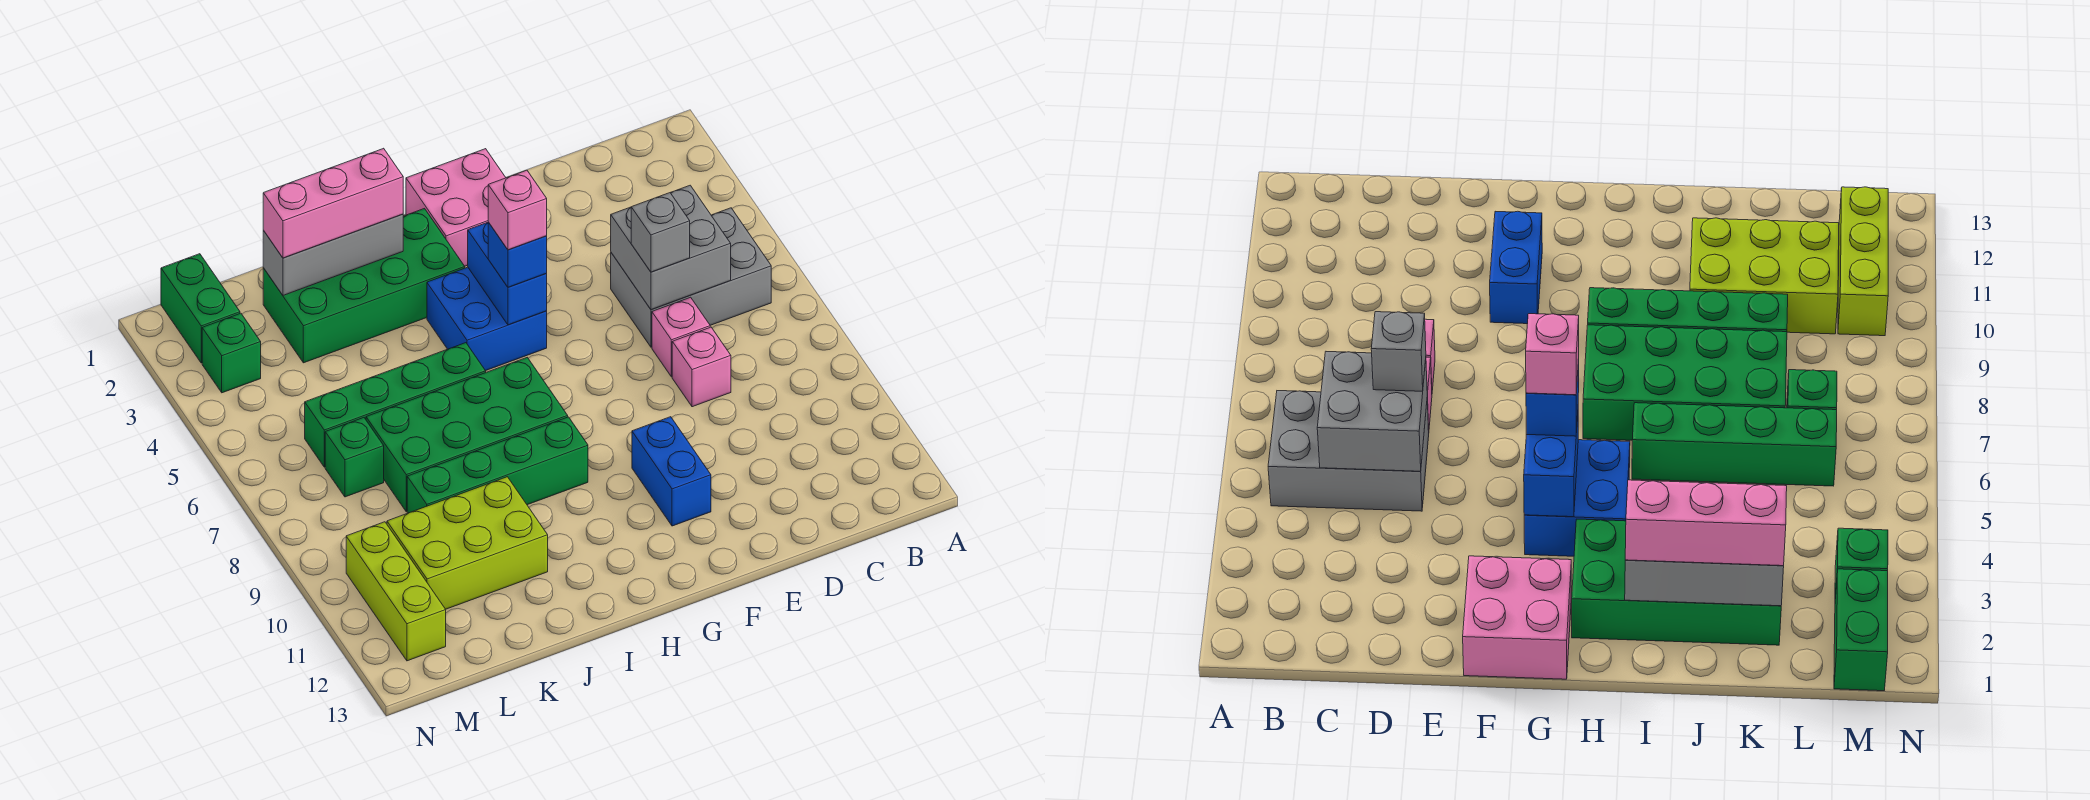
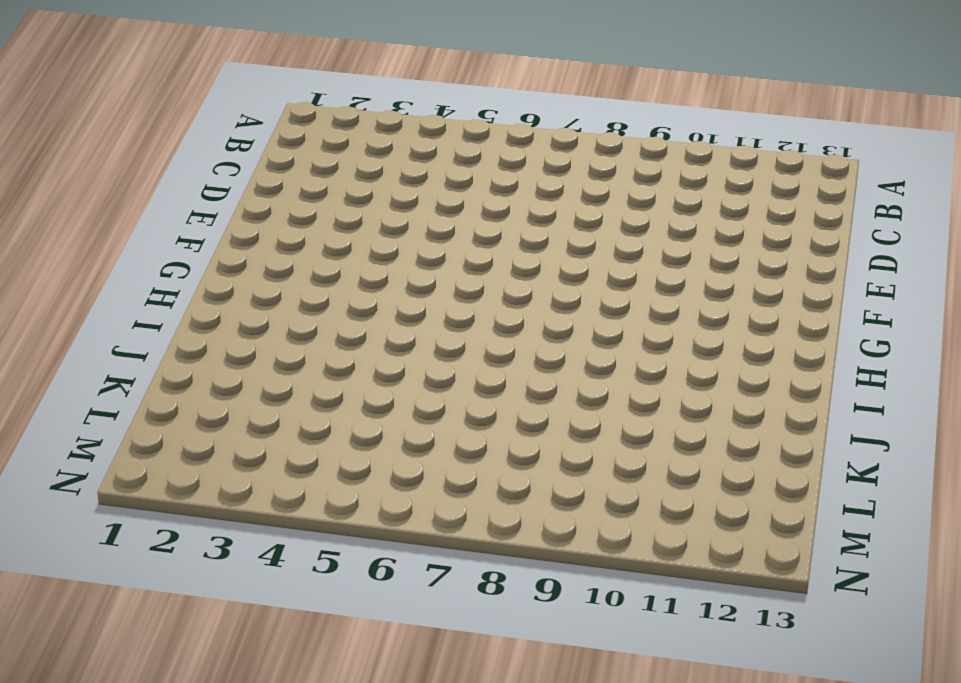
none -> grey 2x3 brick [611,208,771,347]
none -> pink 1x1 brick [652,297,710,377]
none -> pink 1x1 brick [672,327,731,407]

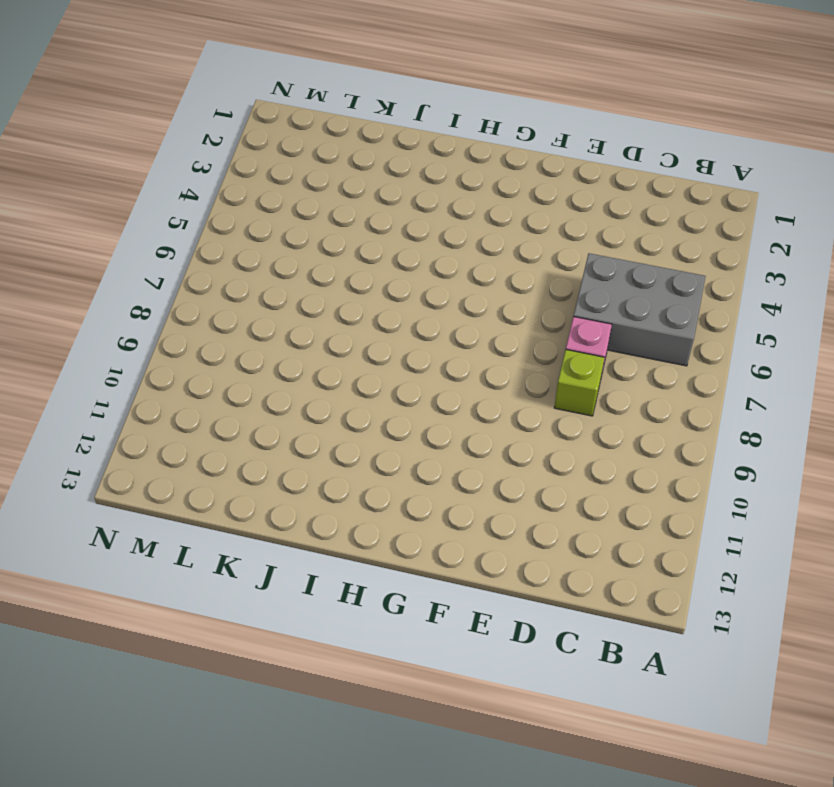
lime 1x1 brick [554,350,605,416] -> pink 1x1 brick [672,327,731,407]
none -> pink 2x2 brick [406,149,506,266]
none -> blue 1x2 brick [632,417,711,526]
none -> blue 2x2 brick [427,267,547,371]

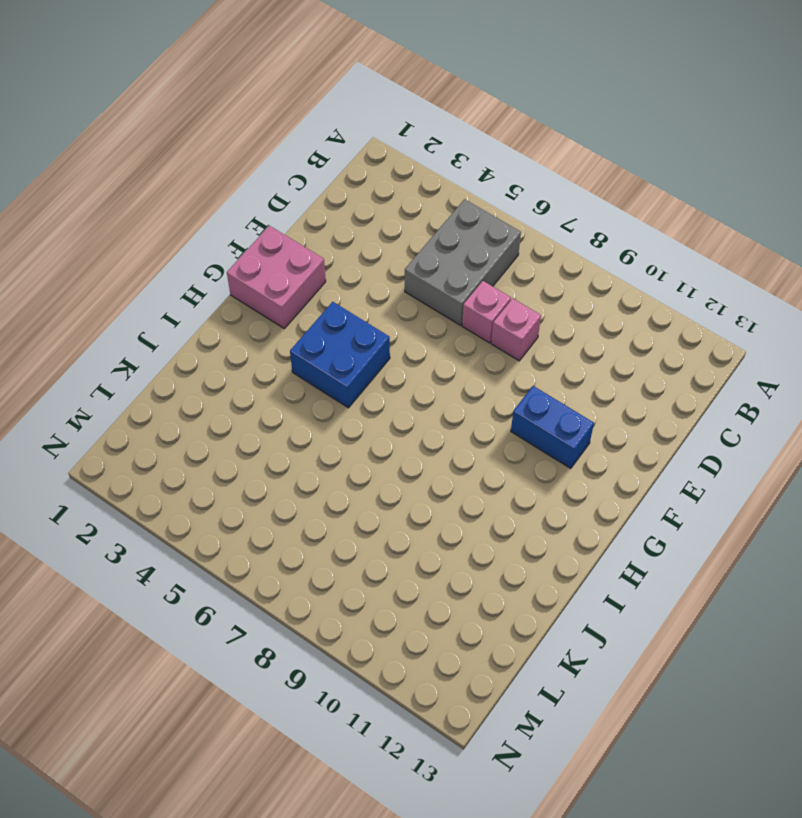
none -> green 2x4 brick [263,209,465,363]
none -> green 2x4 brick [366,358,568,512]
none -> green 1x4 brick [407,417,588,513]

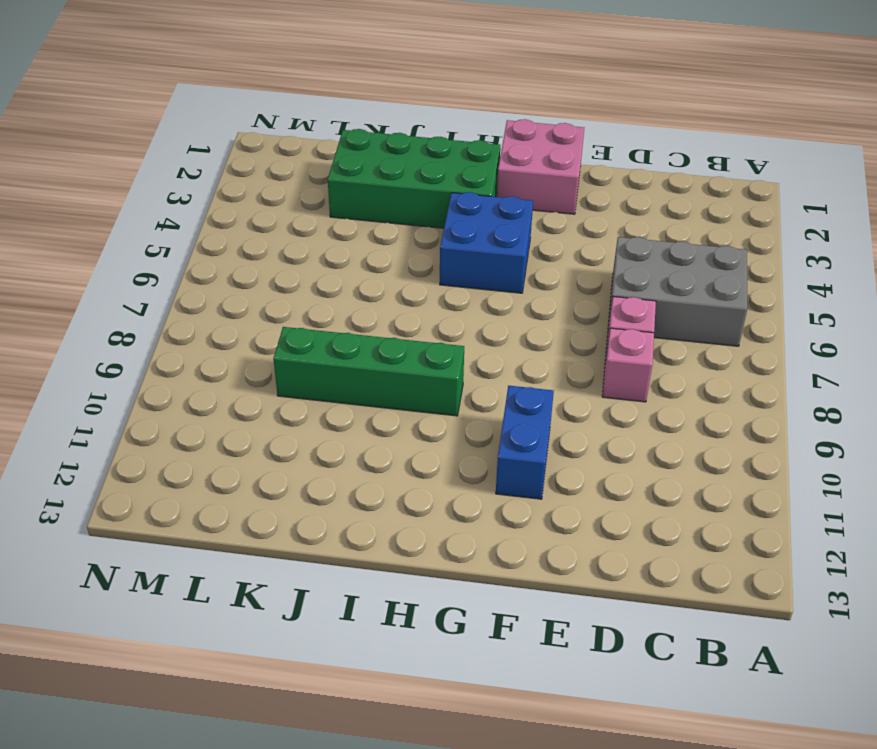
none -> green 2x4 brick [366,358,568,512]
none -> green 1x4 brick [305,343,486,467]
none -> lime 2x3 brick [387,477,548,609]

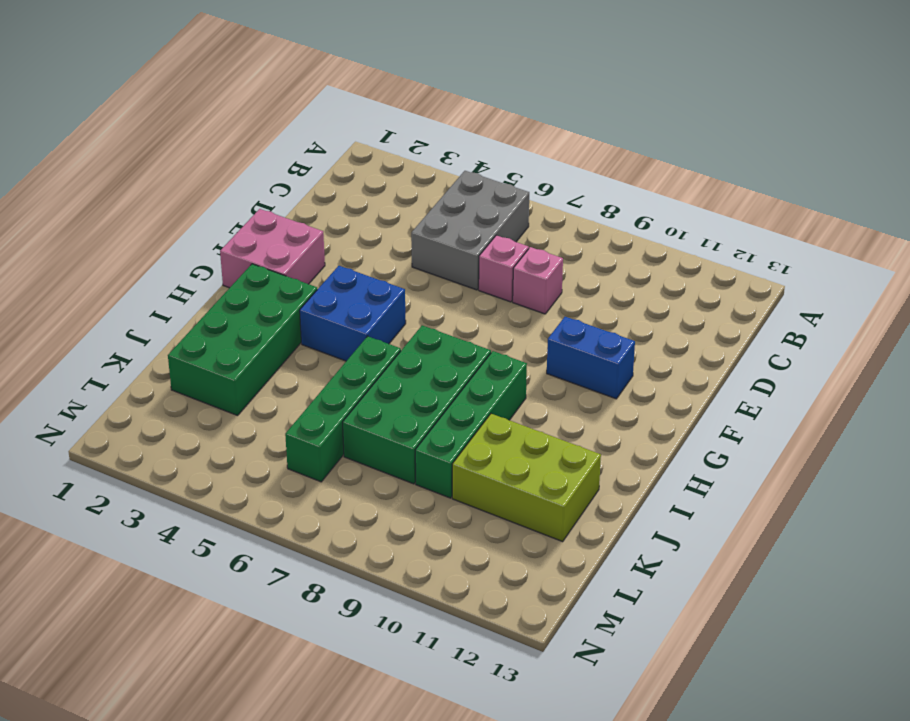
lime 2x3 brick [452,414,601,542] -> lime 2x3 brick turned to [387,477,548,609]
none -> green 1x1 brick [325,418,384,497]
none -> green 1x2 brick [161,254,240,363]
none -> green 1x1 brick [202,313,261,393]

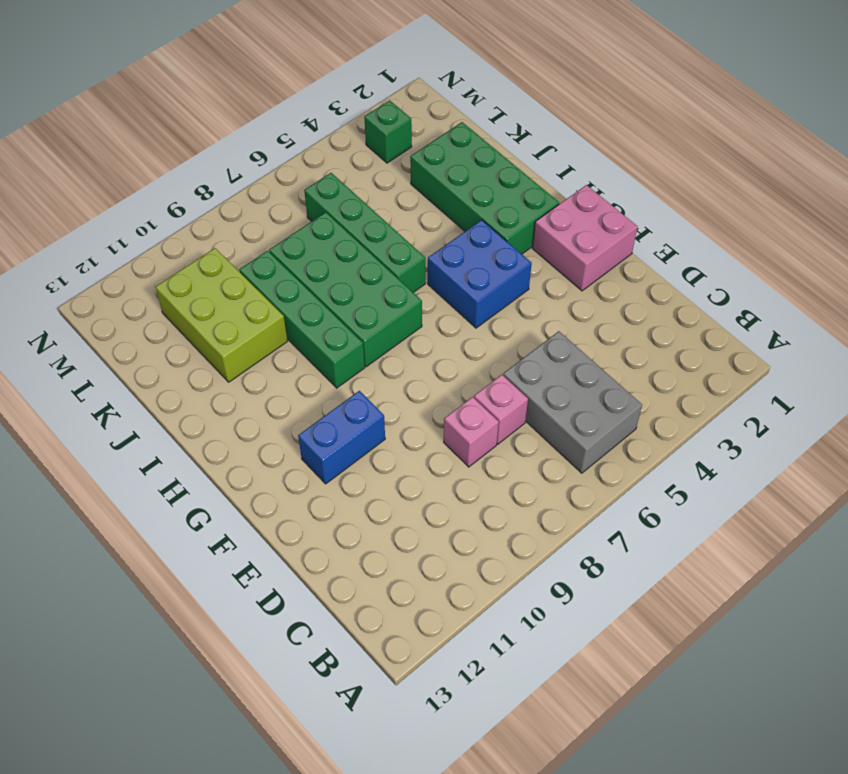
none -> green 1x1 brick [325,418,384,497]
none -> green 1x2 brick [161,254,240,363]
none -> lime 1x3 brick [346,522,446,661]

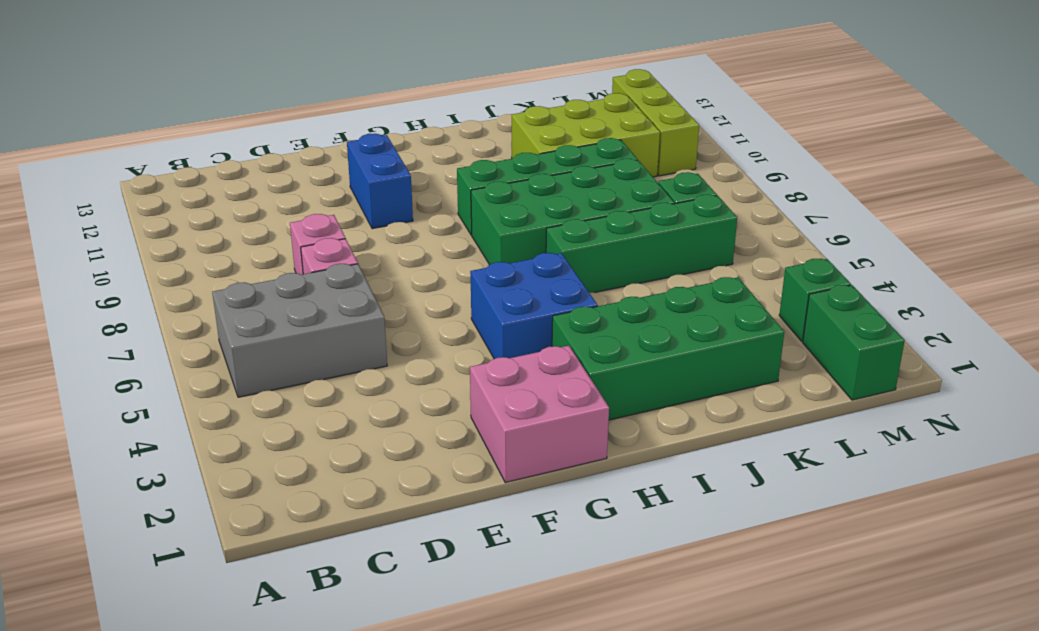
none -> grey 2x2 brick [611,185,731,310]
none -> blue 1x2 brick [468,222,547,325]
none -> grey 1x3 brick [263,214,403,295]

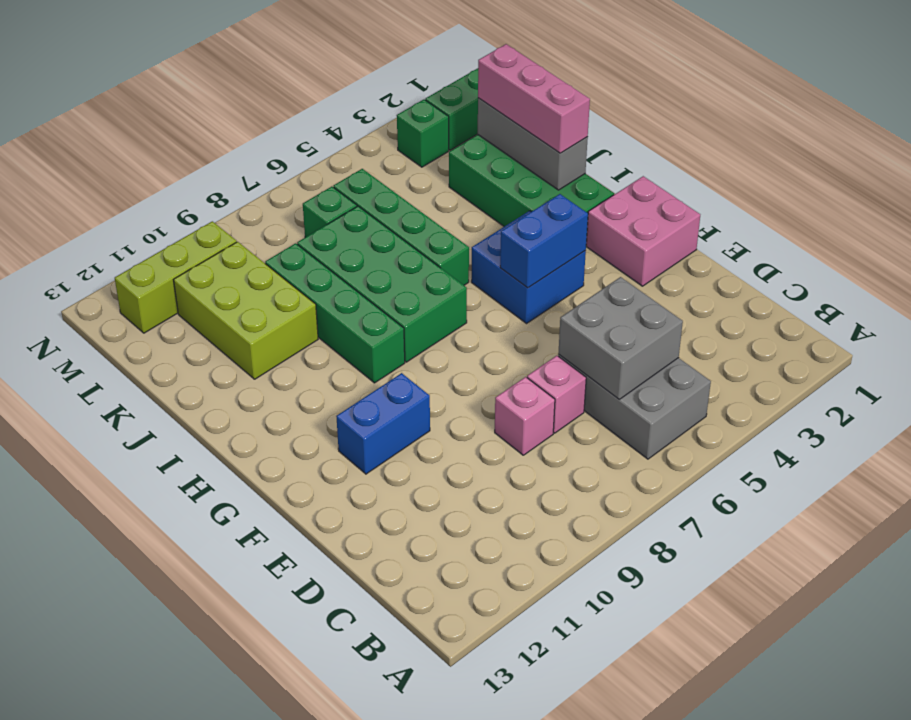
none -> grey 1x1 brick [631,193,690,272]
none -> blue 1x1 brick [488,222,547,287]
none -> pink 1x1 brick [488,170,547,250]

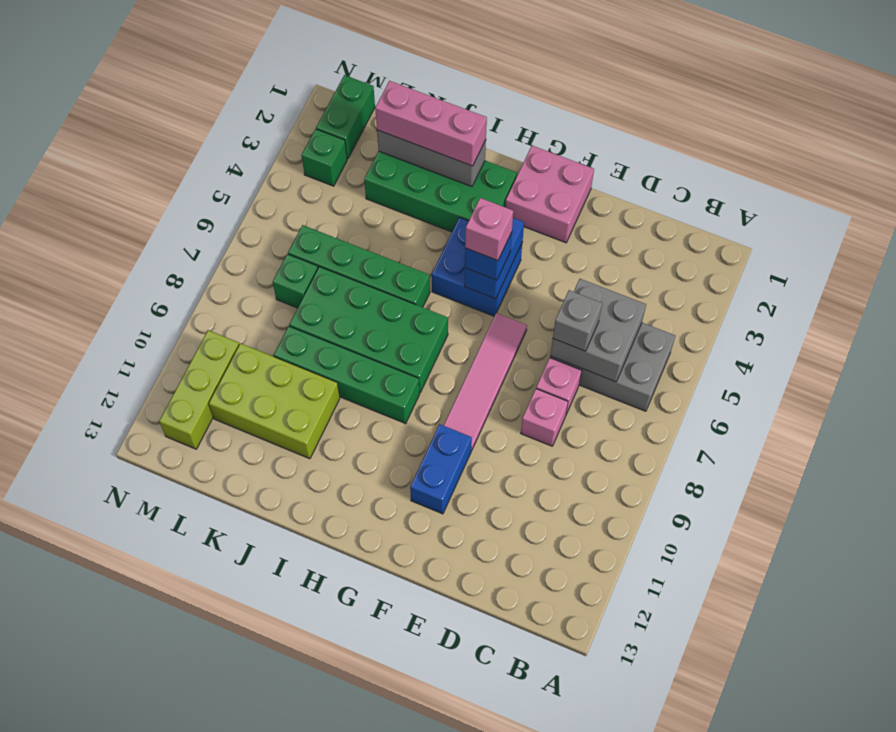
pink 1x4 tile [444,313,527,450] -> none

